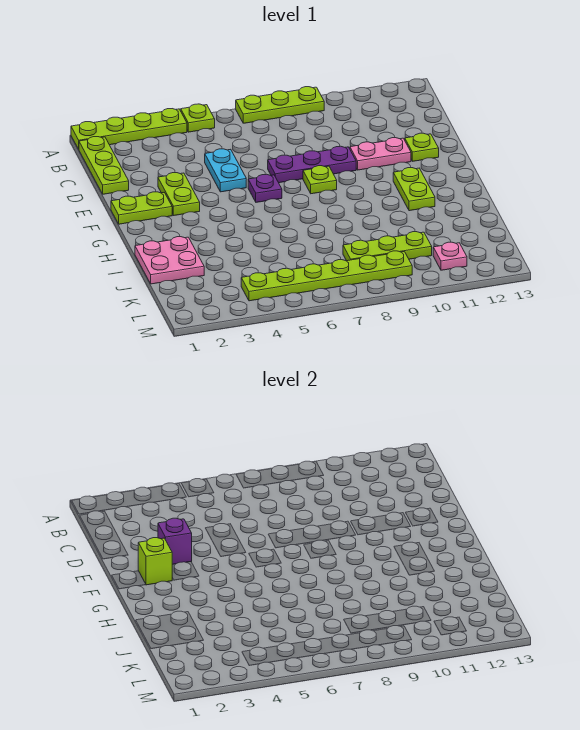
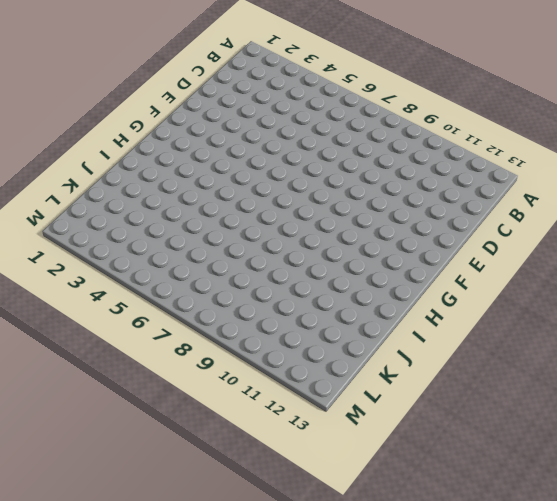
none -> lime 1x4 plate [71,109,187,149]
none -> lime 1x1 plate [181,104,215,132]
none -> lime 1x3 plate [236,87,324,123]

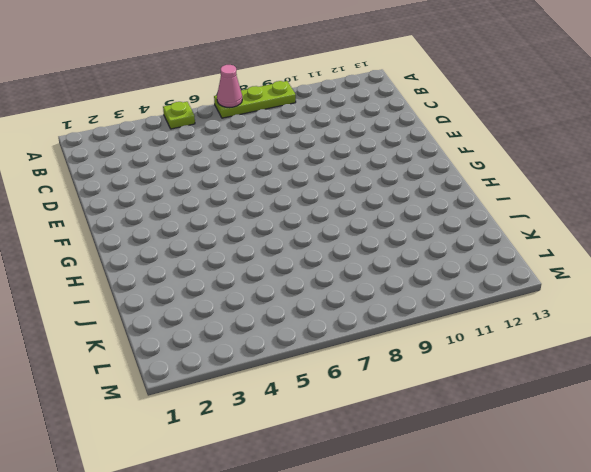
pink 1x1 cone [217,65,242,108] -> none
none -> lime 1x4 plate [71,109,187,149]
none -> lime 1x3 plate [79,137,129,194]
none -> cyan 1x2 plate [205,149,246,192]

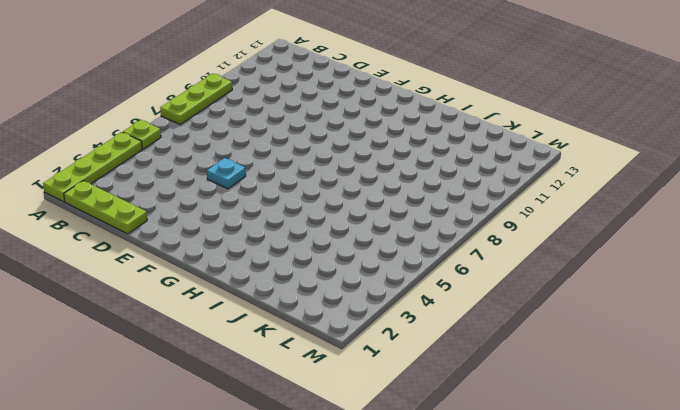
cyan 1x1 plate [207,158,246,189] -> cyan 1x2 plate [205,149,246,192]
none -> lime 1x2 plate [158,173,200,215]
none -> purple 1x3 plate [268,146,356,183]
none -> pink 1x2 plate [350,138,411,170]

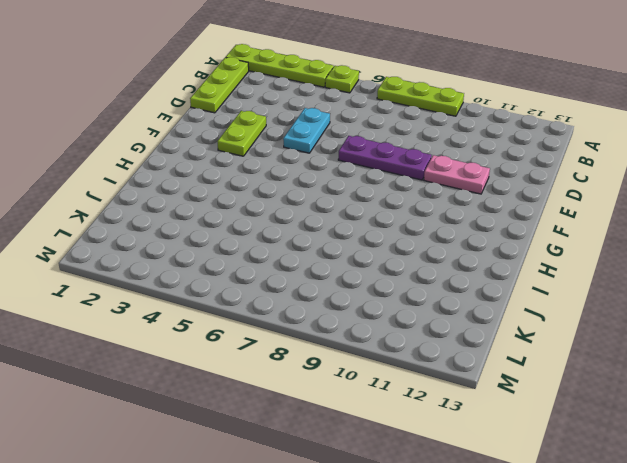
none -> lime 1x1 plate [405,133,439,161]
none -> lime 1x2 plate [111,192,172,224]
none -> purple 1x1 plate [248,174,282,202]

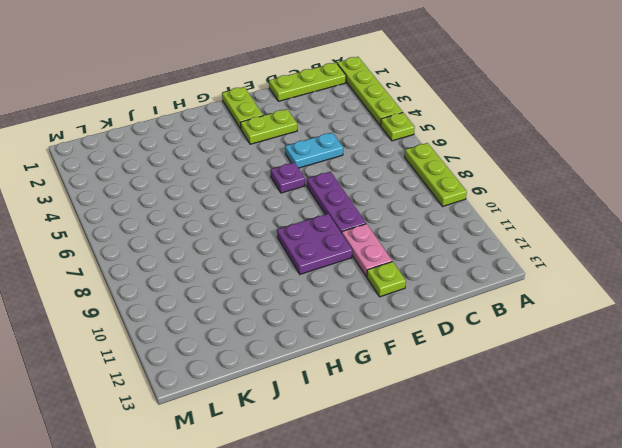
purple 2x2 plate [277,214,352,274] -> none
none -> lime 1x1 plate [303,166,337,194]
none -> lime 1x2 plate [393,168,435,211]
none -> pink 2x2 plate [135,237,204,284]

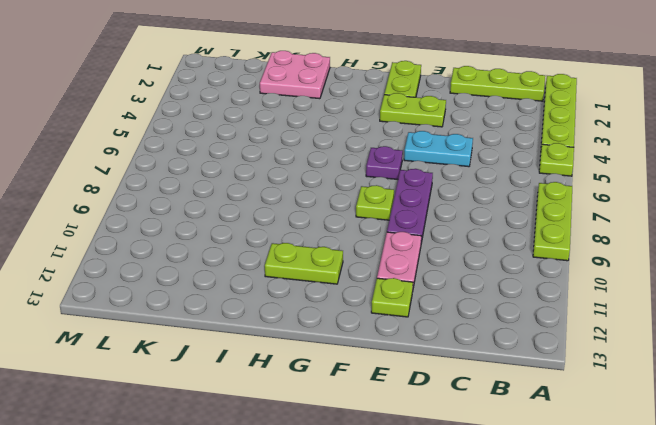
none -> lime 1x3 plate [343,232,432,261]
none -> lime 1x6 plate [241,251,412,301]
none -> pink 1x1 plate [433,242,467,270]

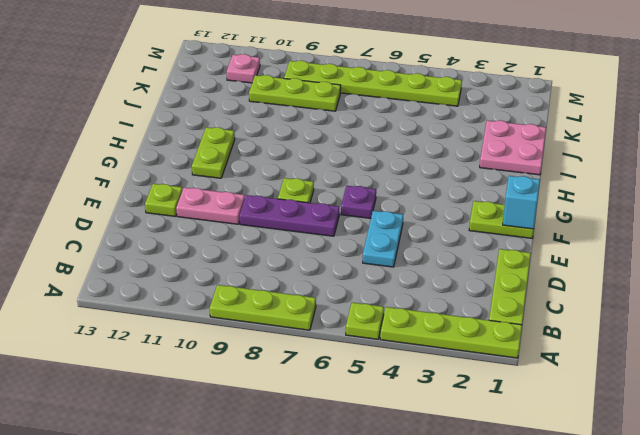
cyan 1x1 brick [503,176,540,229] -> none
none -> lime 1x2 plate [158,173,200,215]
none -> purple 1x1 brick [158,518,192,564]
none -> lime 1x1 brick [138,538,172,585]

